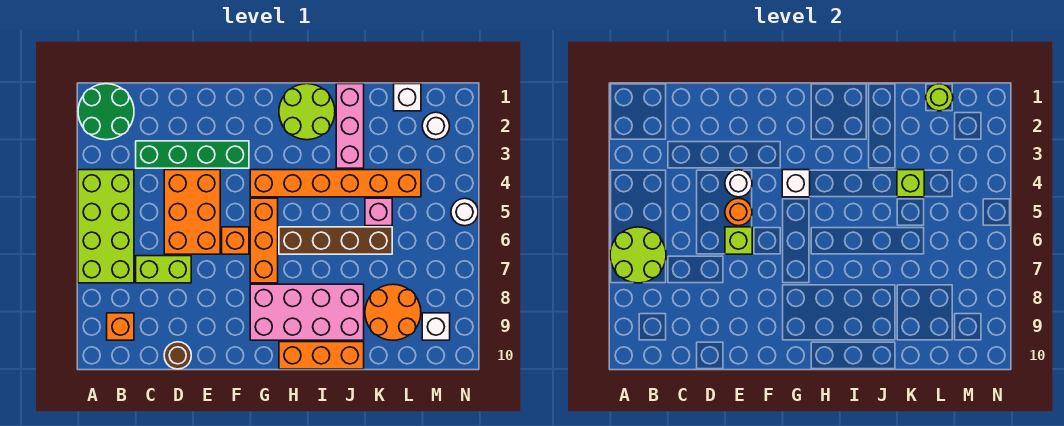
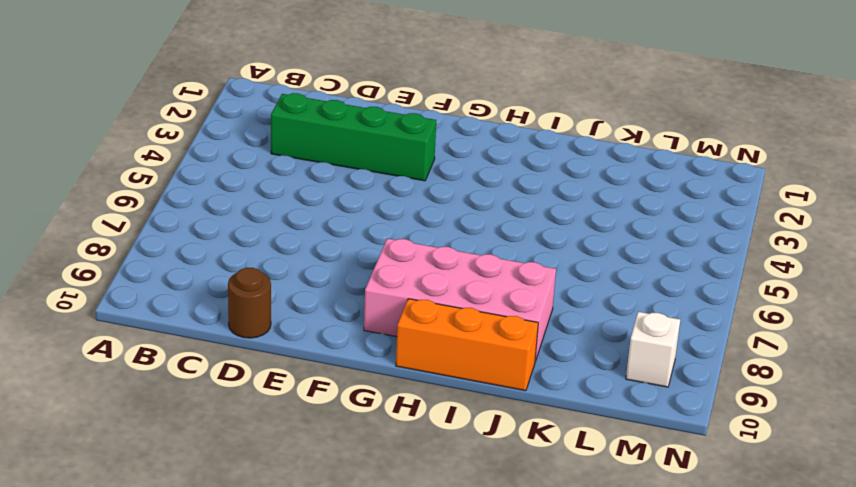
none -> green 2x2 round brick [78,84,134,140]
none -> lime 2x4 brick [78,170,134,283]
none -> orange 1x1 brick [107,313,134,340]

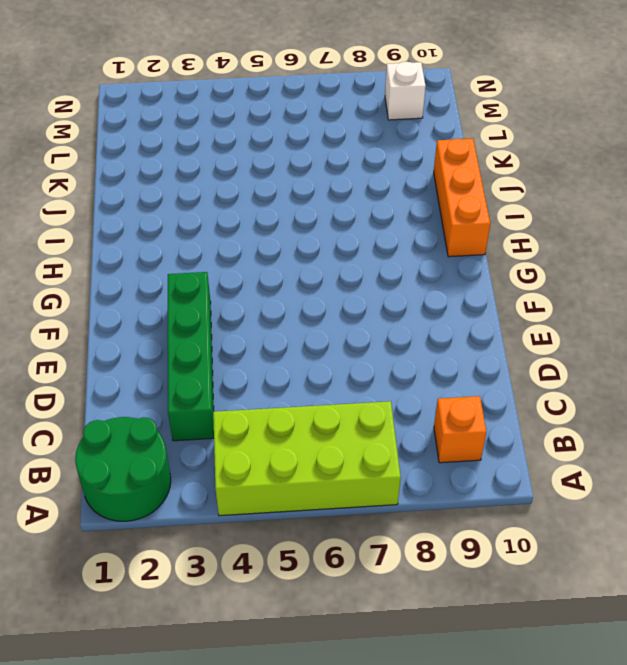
none -> lime 1x2 brick [136,256,191,283]
none -> orange 2x3 brick [164,170,220,254]
none -> brown 1x1 round brick [164,342,191,369]

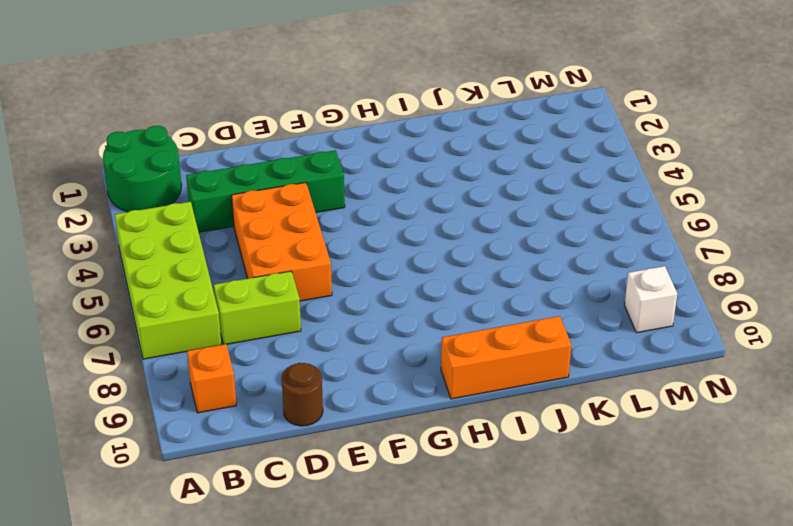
none -> orange 1x1 brick [222,227,249,254]
none -> orange 1x6 brick [250,170,421,197]
none -> orange 1x3 brick [250,198,278,283]

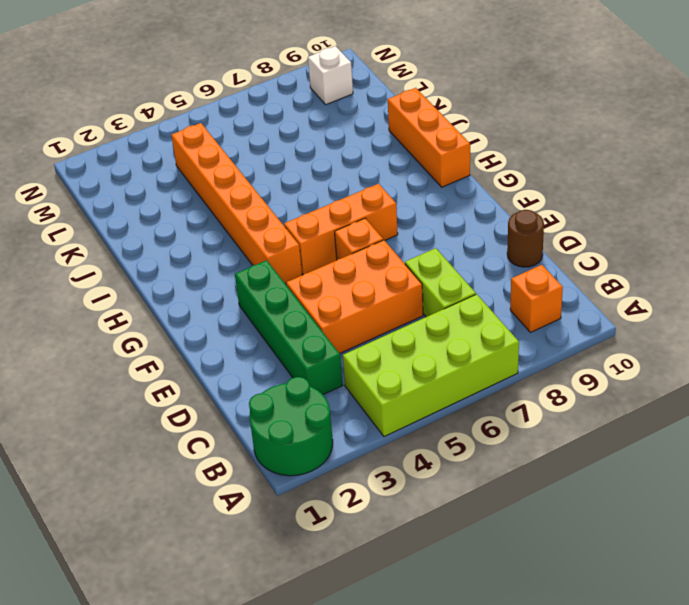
none -> pink 2x4 brick [250,284,364,340]
none -> lime 2x2 round brick [279,84,335,140]
none -> brown 1x4 brick [279,227,392,254]

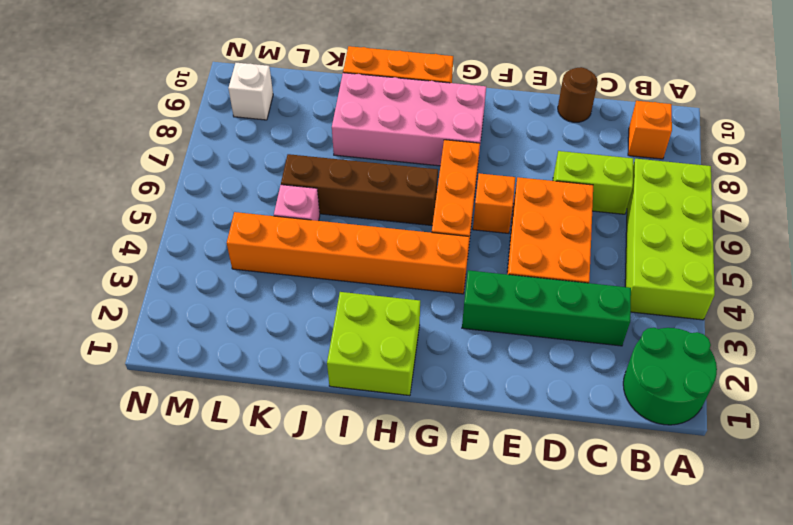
lime 2x2 brick [327,292,420,396] -> lime 2x2 round brick [279,84,335,140]
none -> pink 1x3 brick [336,84,364,168]
none -> orange 2x2 round brick [365,284,421,340]
none -> white 1x1 brick [394,84,421,111]

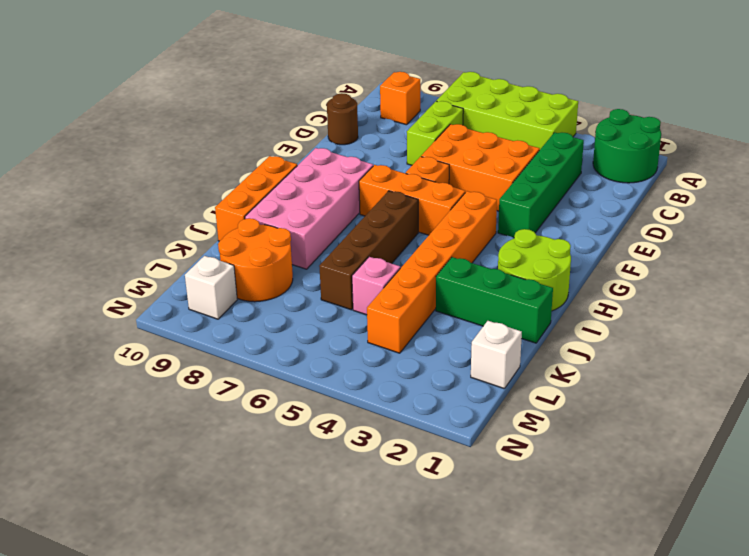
green 1x3 brick [436,257,553,343] -> pink 1x3 brick [336,84,364,168]
none -> white 1x1 round brick [422,112,450,140]
none -> white 1x1 round brick [451,198,478,226]
none -> lime 2x2 round brick [610,227,666,283]

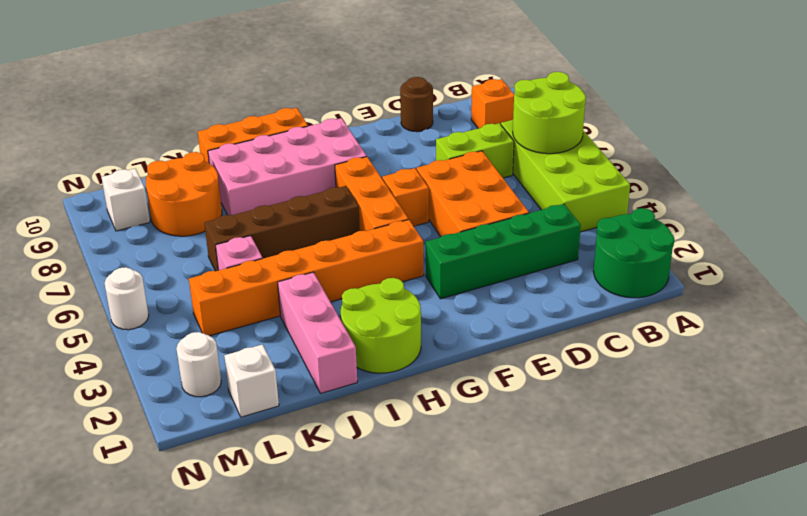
none -> white 1x1 round brick [725,170,752,197]
none -> orange 1x1 round brick [725,198,752,226]
none -> lime 1x1 brick [725,227,752,254]

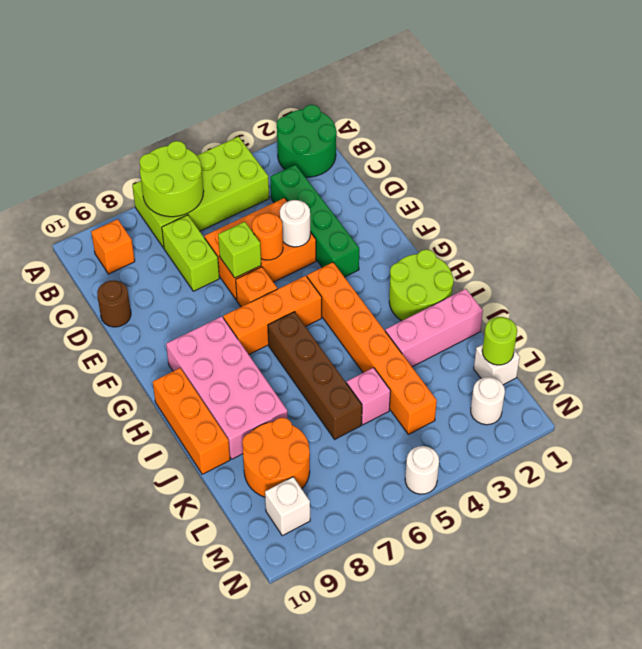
none -> white 1x1 brick [782,170,810,197]
none -> lime 1x1 brick [897,170,924,197]

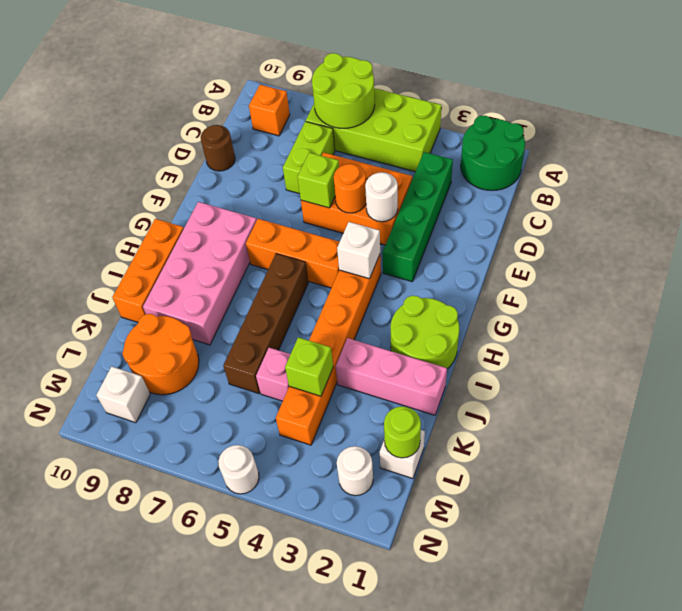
none -> orange 1x1 brick [222,227,249,254]

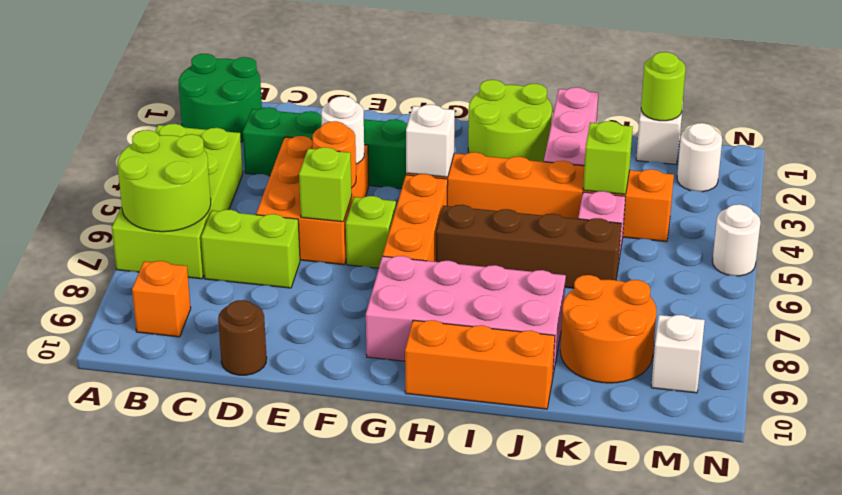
lime 1x1 brick [346,196,396,268] -> orange 1x1 brick [222,227,249,254]

